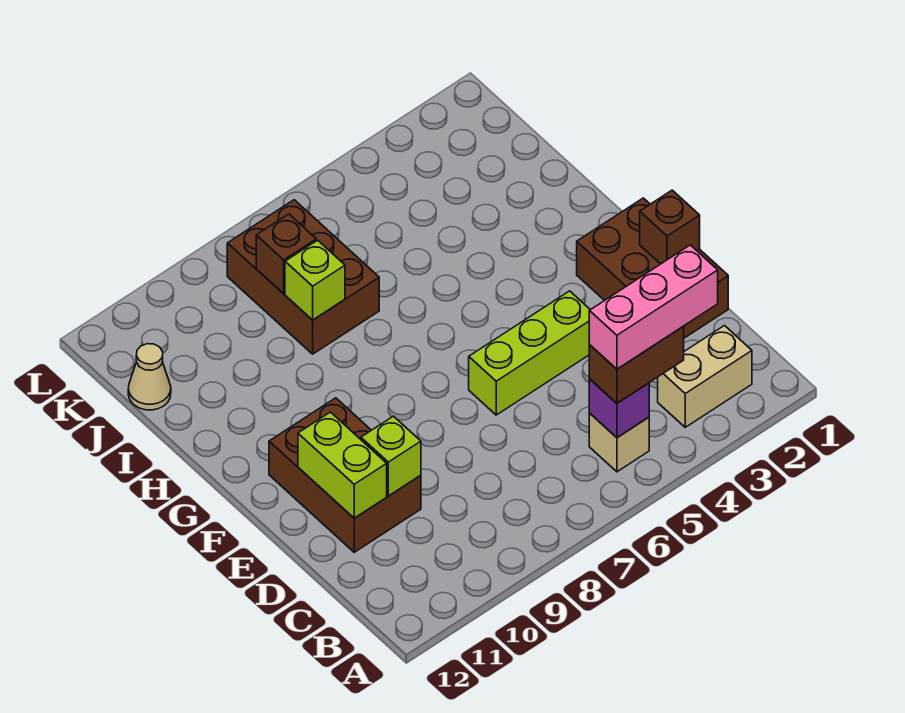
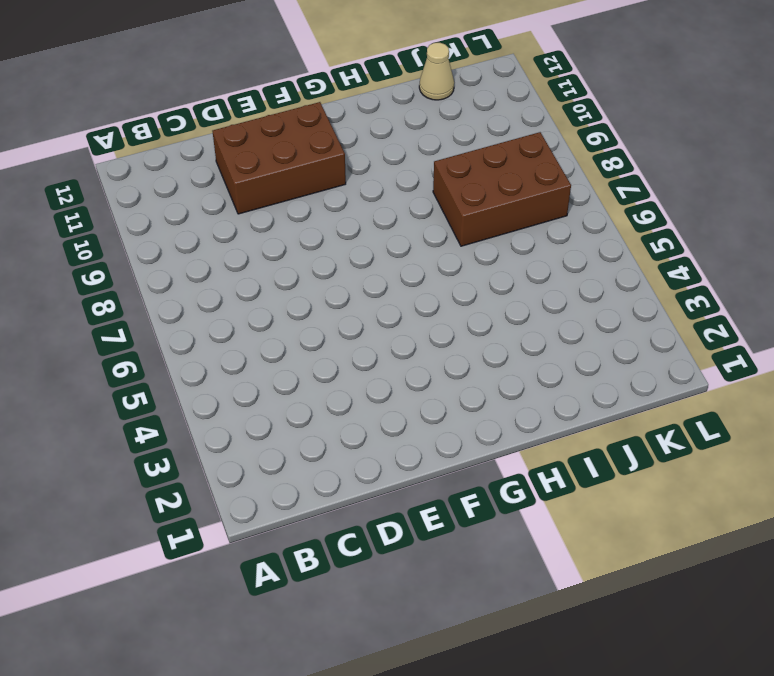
none -> tan 1x2 brick [658,326,752,427]
none -> tan 1x1 brick [589,413,649,472]
none -> brown 2x3 brick [577,198,728,338]

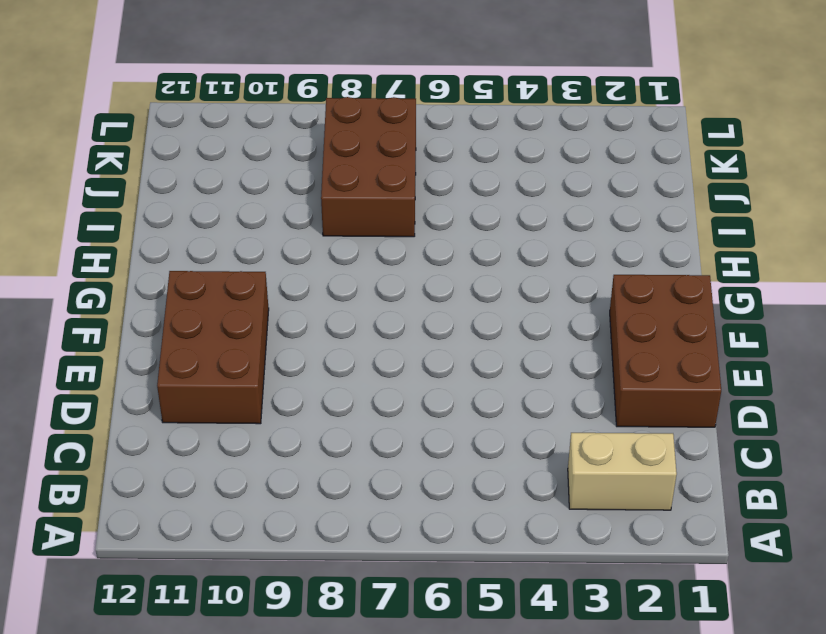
none -> tan 1x1 brick [589,413,649,472]
none -> lime 1x3 brick [469,291,590,415]
none -> tan 1x1 cone [128,344,171,410]

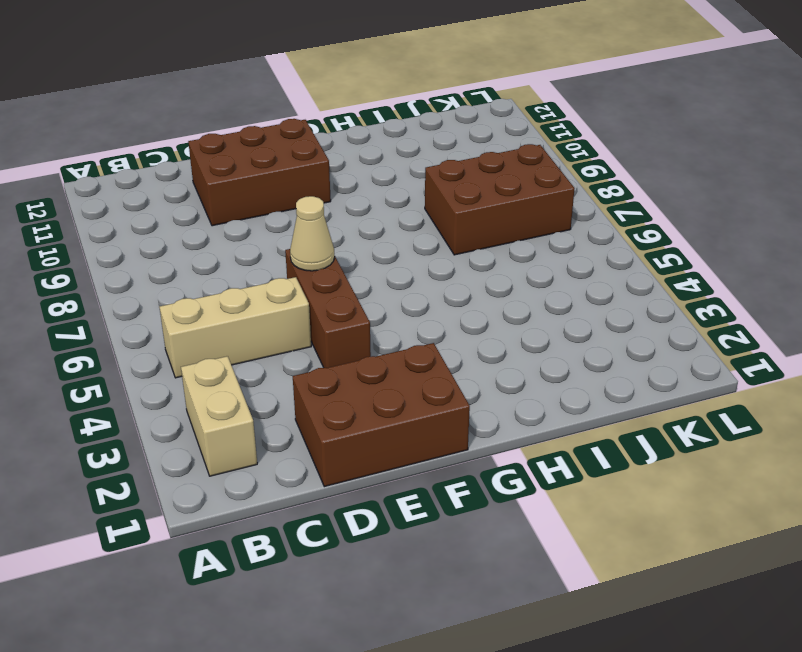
tan 1x3 brick [159,277,311,378] -> tan 1x1 brick [589,413,649,472]
brown 1x3 brick [285,249,371,368] -> lime 1x3 brick [469,291,590,415]
tan 1x1 cone [290,196,334,271] -> tan 1x1 cone moved to [128,344,171,410]
none -> purple 1x1 brick [589,379,649,438]
none -> lime 1x1 brick [361,416,421,496]
none -> lime 1x2 brick [298,412,387,518]

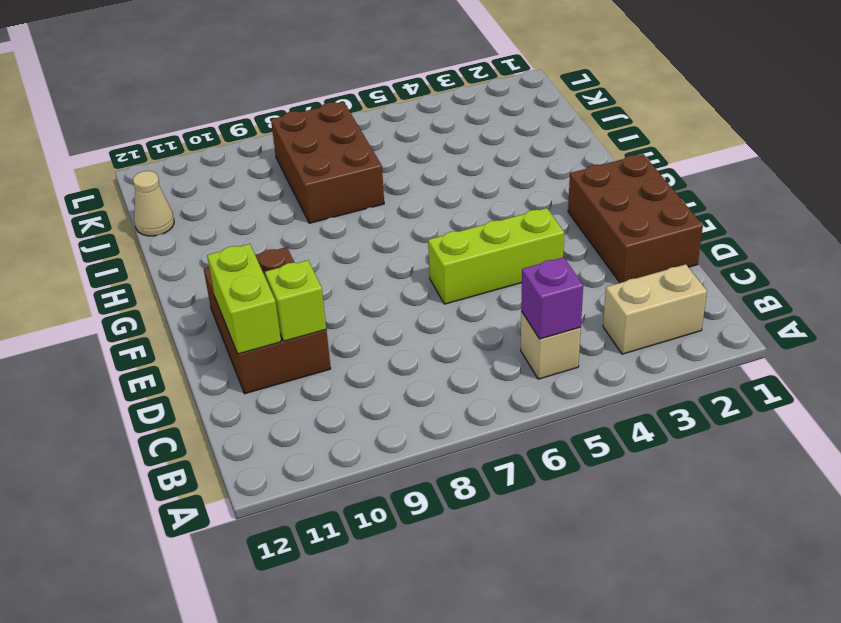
none -> brown 1x1 brick [640,190,700,264]
none -> lime 1x1 brick [285,240,345,320]
none -> brown 1x1 brick [256,214,316,294]

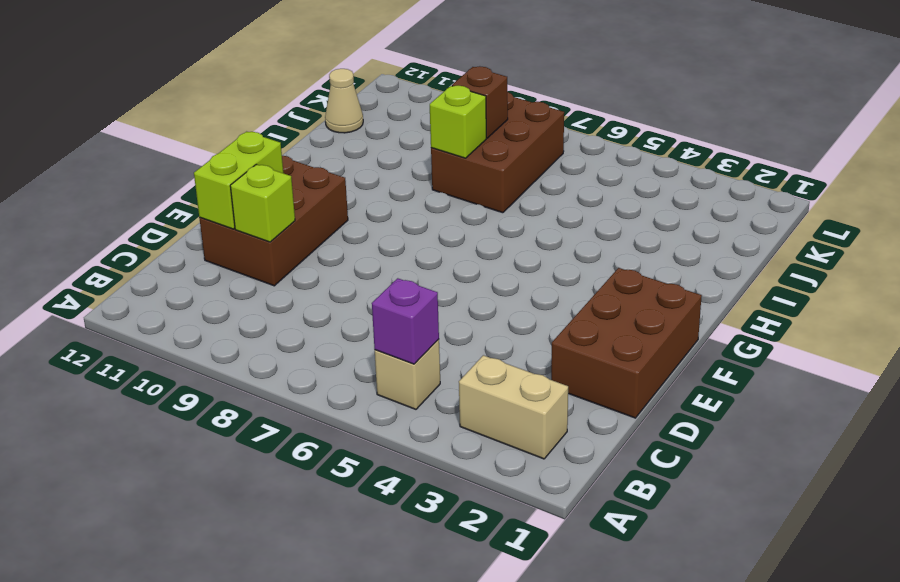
none -> lime 1x3 brick [469,291,590,415]
none -> brown 1x1 brick [640,190,700,264]
none -> brown 1x2 brick [589,327,684,403]

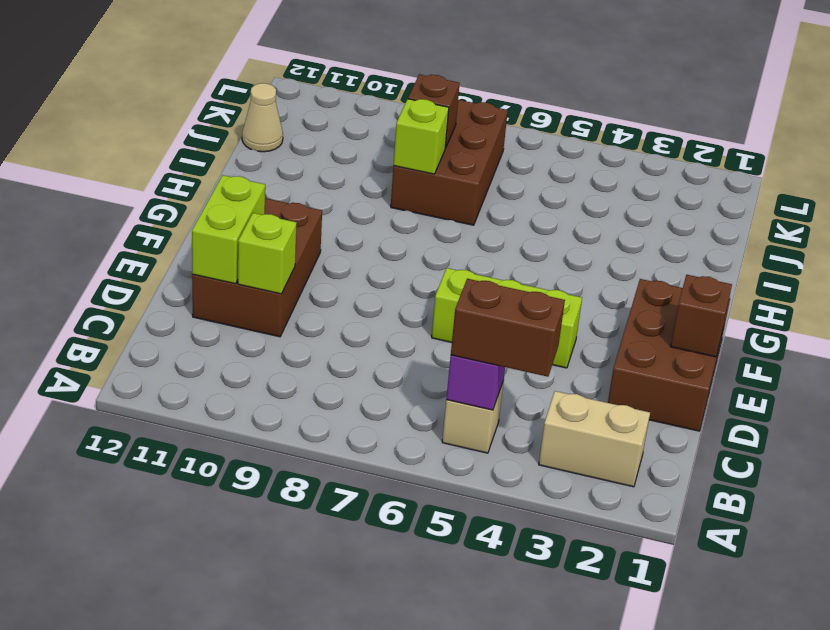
none -> pink 1x3 brick [589,245,718,369]

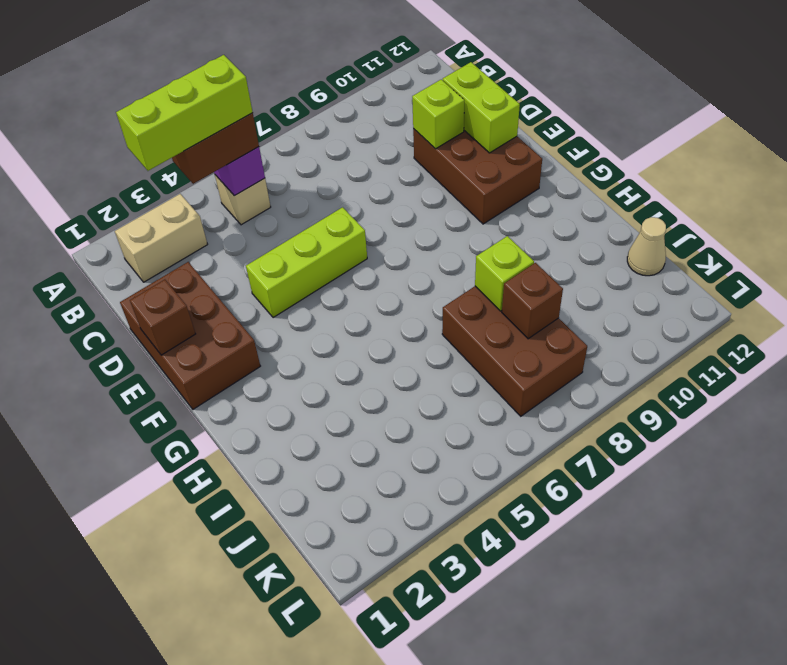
lime 1x3 brick [116,55,253,171] -> pink 1x3 brick [589,245,718,369]

